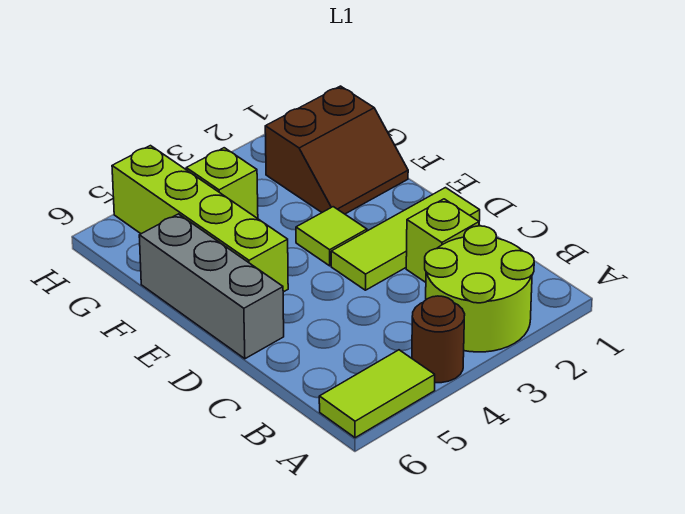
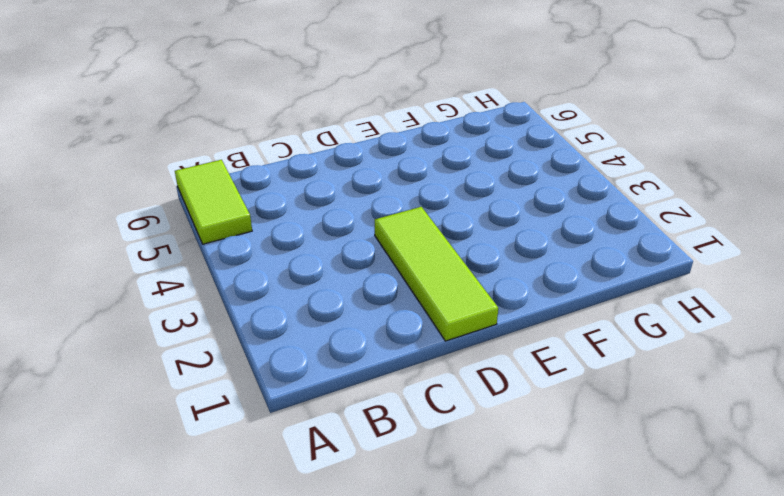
none -> lime 2x2 round brick [425,226,534,352]
none -> brown 1x1 round brick [412,296,465,383]

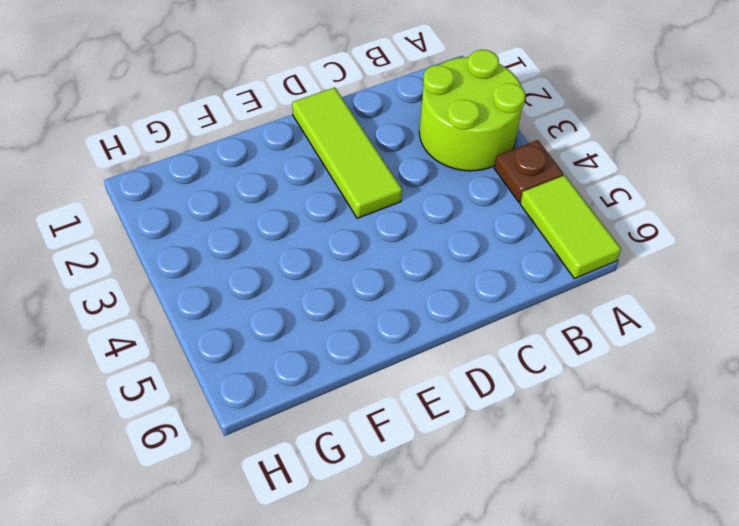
brown 1x1 plate [494,140,563,202] -> brown 1x1 round brick [412,296,465,383]
none -> lime 1x1 brick [406,199,479,282]
none -> grey 1x3 brick [139,214,284,359]

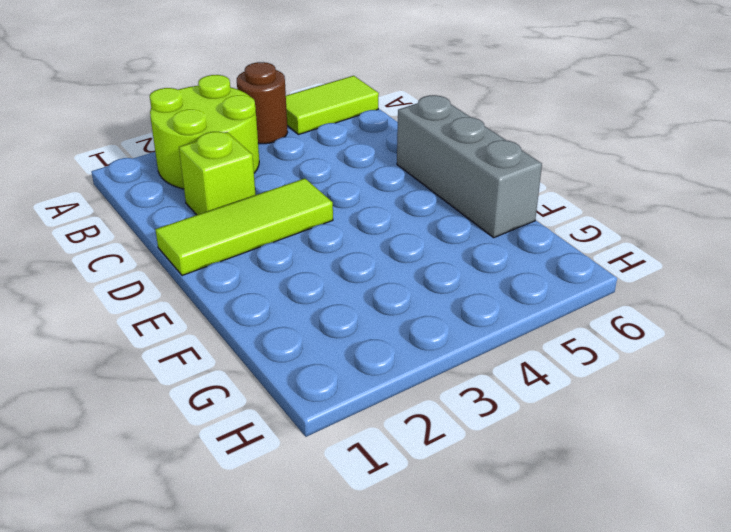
none -> lime 1x1 tile [296,207,367,266]
none -> lime 1x4 brick [112,146,288,292]

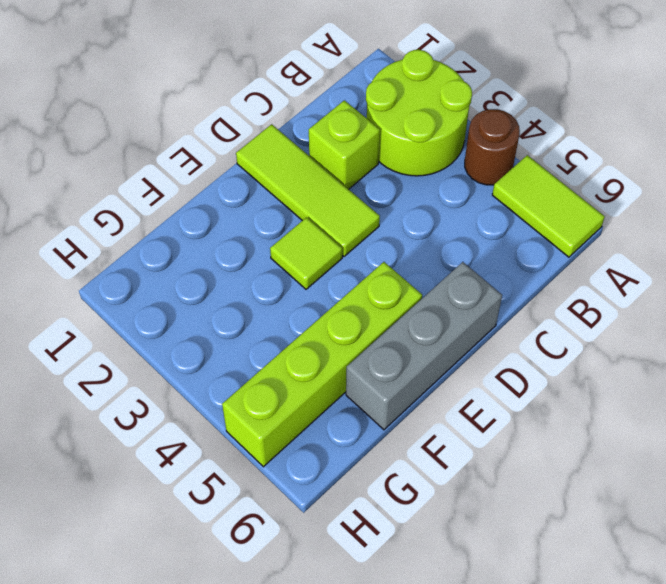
none -> brown 2x2 slope [265,86,408,214]
none -> lime 1x1 brick [186,148,258,219]

